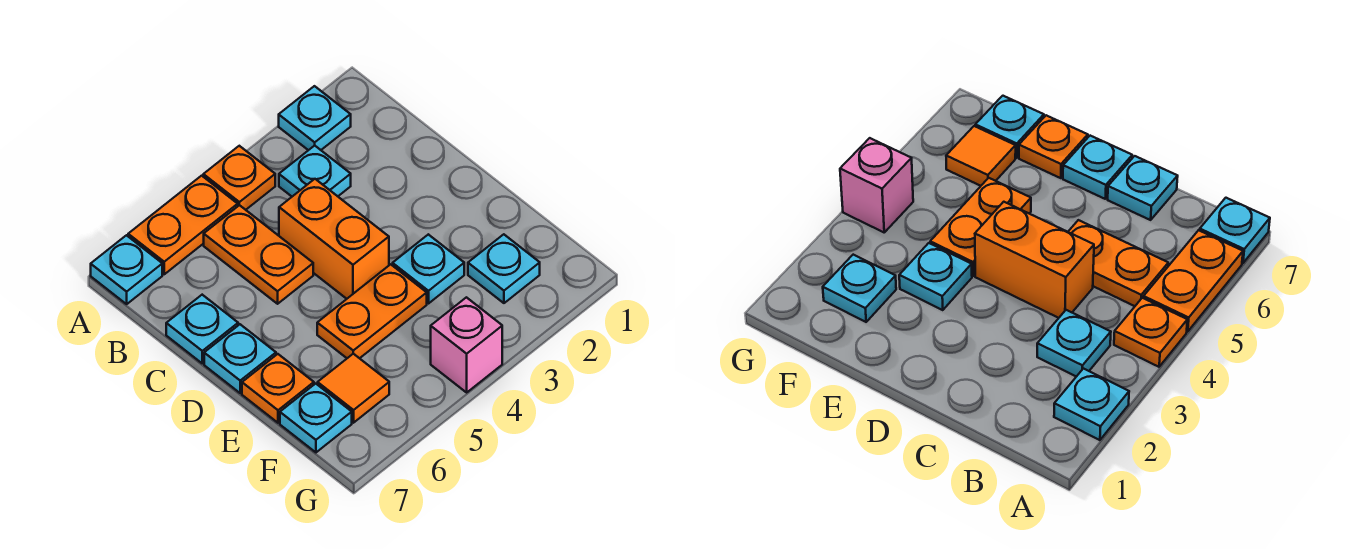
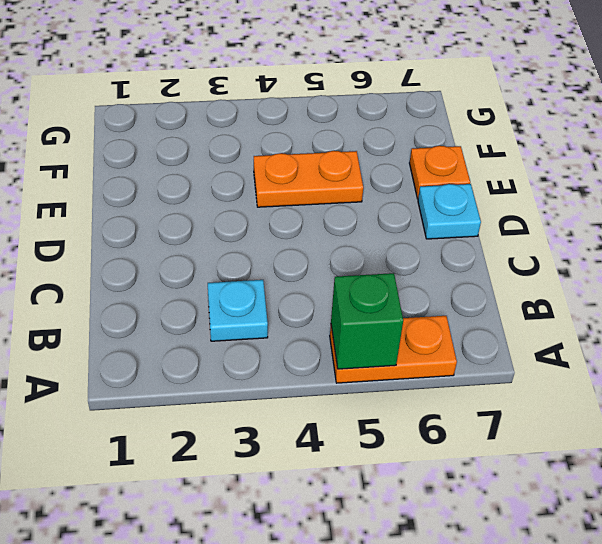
green 1x1 brick [331,273,403,369] -> none
none -> cyan 1x1 plate [279,86,351,150]
none -> orange 1x1 plate [203,146,275,210]
none -> cyan 1x1 plate [91,235,162,304]

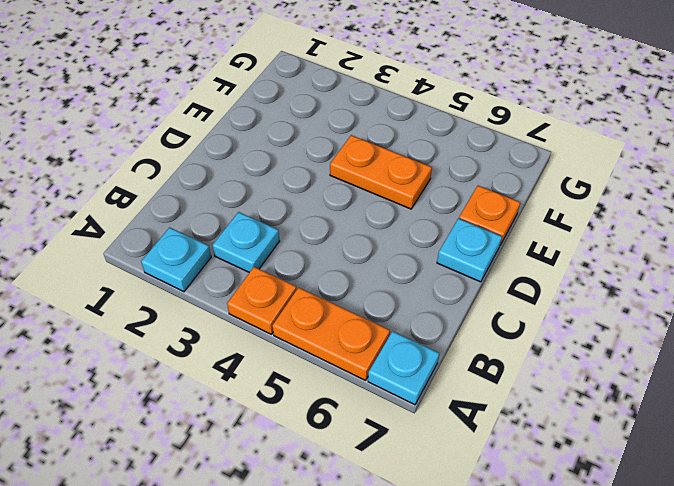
none -> orange 1x2 plate [204,205,313,304]
none -> orange 1x2 brick [279,179,389,299]
none -> cyan 1x1 plate [166,295,238,363]

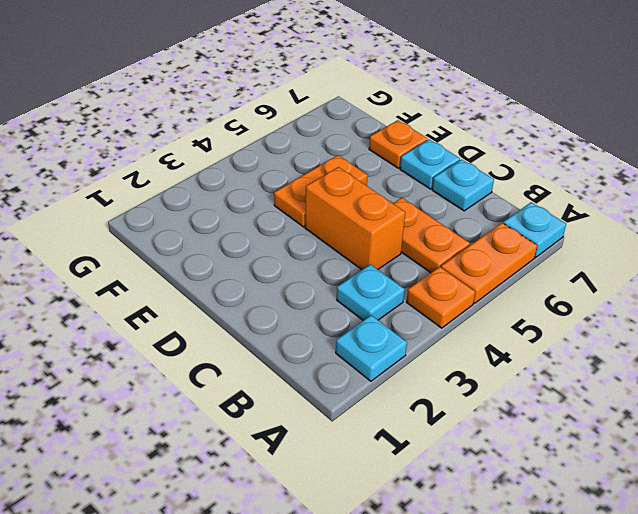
none -> cyan 1x1 plate [393,234,464,303]
none -> cyan 1x1 plate [468,234,540,303]
none -> orange 1x1 tile [318,354,389,423]

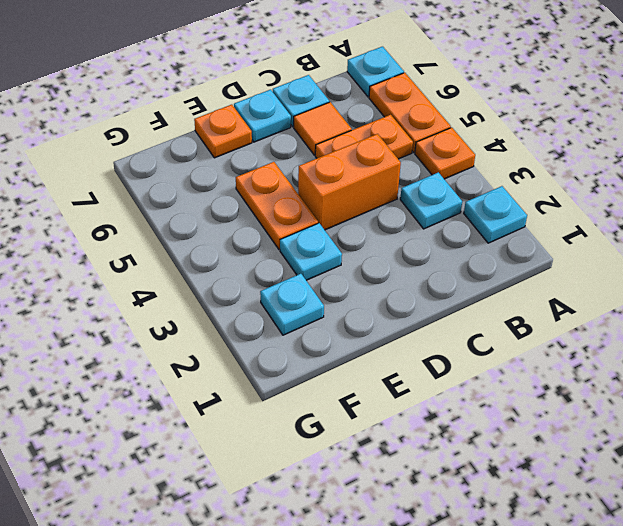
orange 1x1 tile [294,102,352,155] -> orange 1x1 tile moved to [318,354,389,423]
none -> cyan 1x1 plate [280,384,352,452]
none -> pink 1x1 brick [431,297,502,392]

